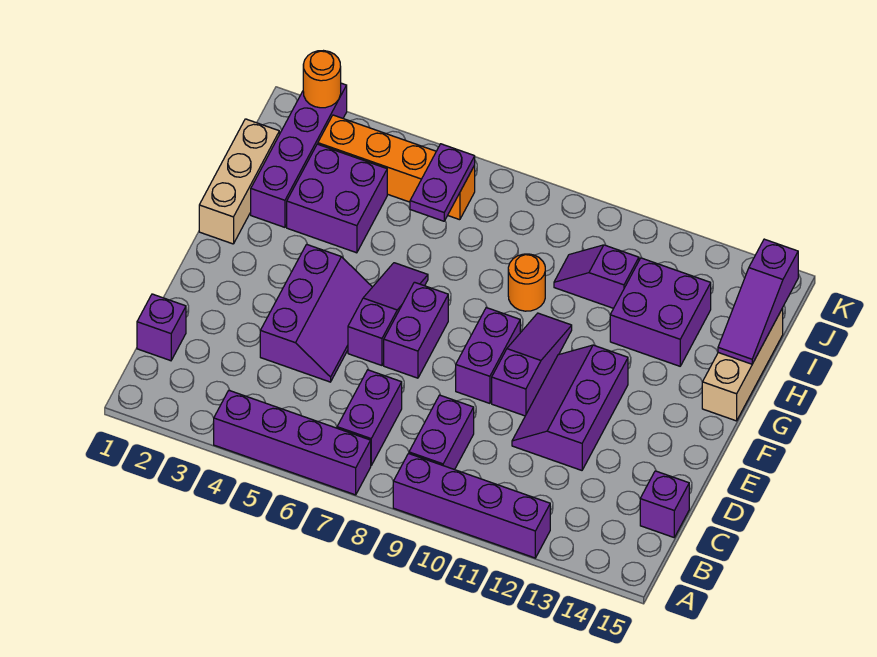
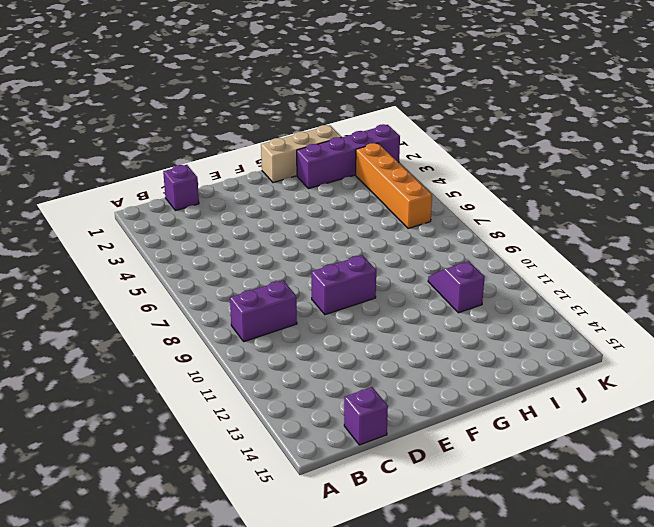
none -> purple 1x4 brick [214,390,371,495]
none -> purple 1x4 brick [393,454,550,558]
none -> purple 1x2 brick [337,370,402,465]

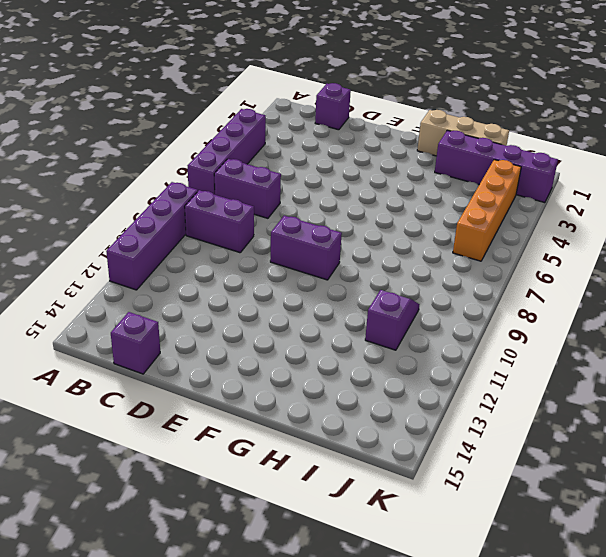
none -> purple 2x3 slope [260,244,372,382]
none -> purple 2x3 slope [512,345,628,470]
none -> purple 1x3 slope [348,263,428,365]

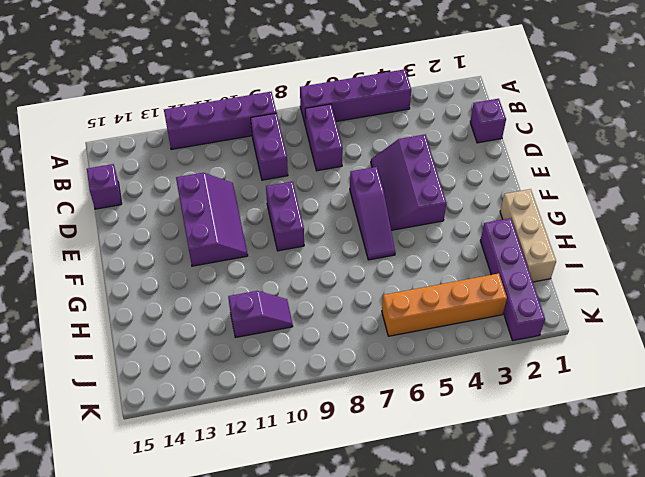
none -> purple 1x2 brick [384,282,448,378]
none -> purple 1x3 slope [492,313,572,416]
none -> tan 1x3 brick [702,308,783,421]

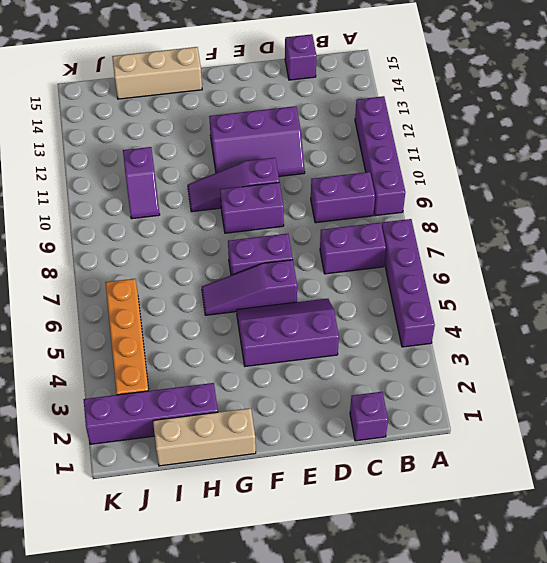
none -> purple 2x2 brick [287,144,387,253]
none -> orange 1x1 round brick [508,254,545,311]
none -> purple 2x2 brick [610,258,711,366]

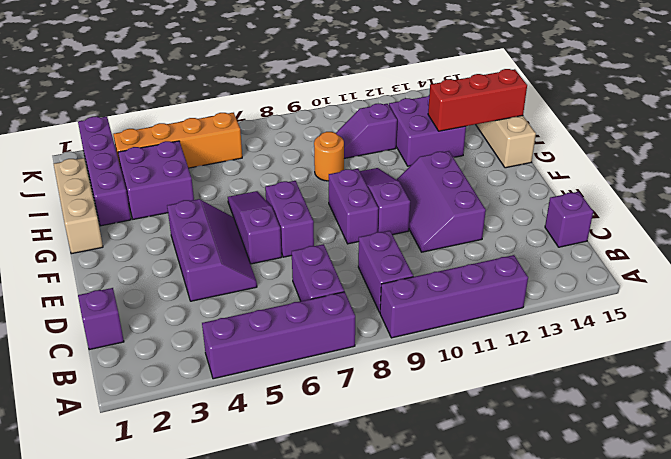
red 1x3 brick [428,69,527,131] -> purple 1x3 slope [718,239,798,364]
none -> purple 1x2 plate [410,144,475,221]
none -> orange 1x1 round brick [303,51,341,108]

